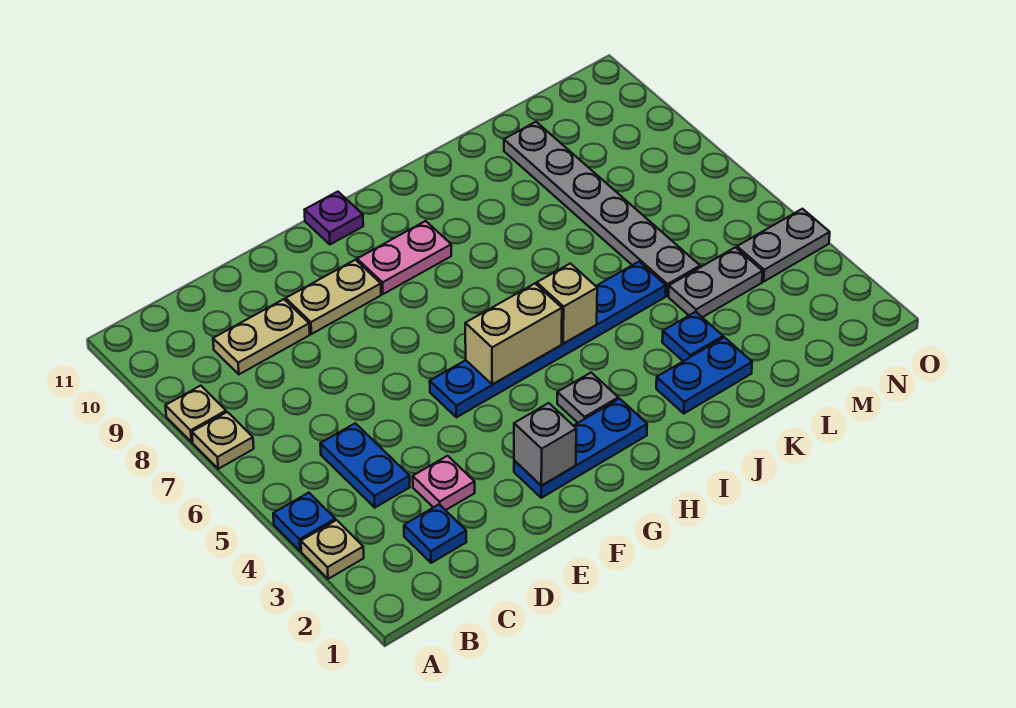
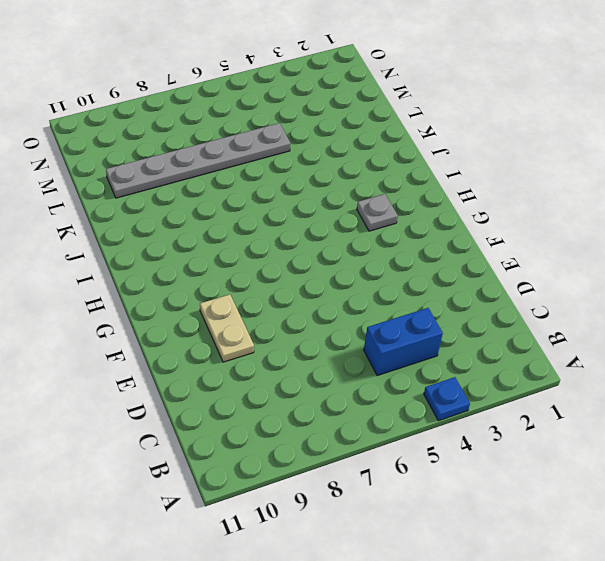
blue 1x2 brick [364,308,443,376] -> blue 1x2 plate [320,423,410,508]
none -> tan 1x1 plate [301,520,364,579]
none -> tan 1x1 plate [192,412,254,469]
none -> tan 1x1 plate [165,386,226,442]

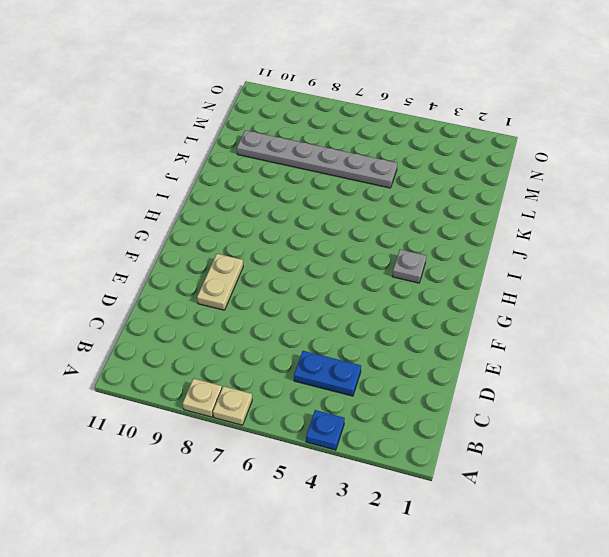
none -> tan 1x1 plate [301,520,364,579]
none -> blue 1x1 plate [404,505,466,563]
none -> tan 1x2 plate [213,299,310,374]

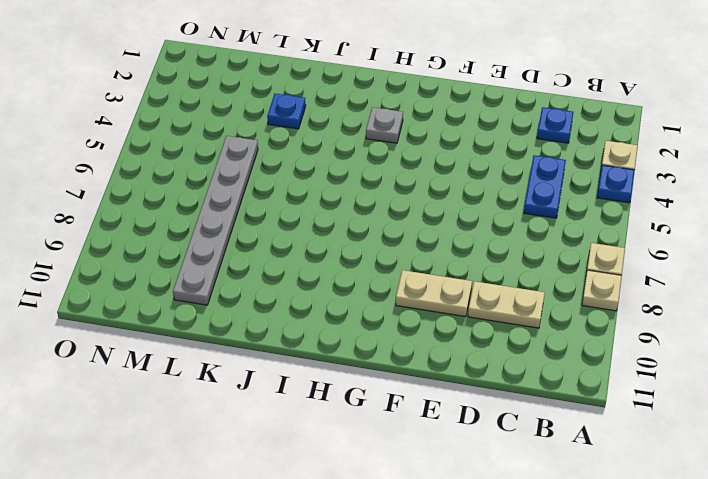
none -> pink 1x1 plate [413,456,475,510]
none -> blue 1x3 plate [514,399,647,498]
none -> blue 1x6 plate [430,262,666,417]

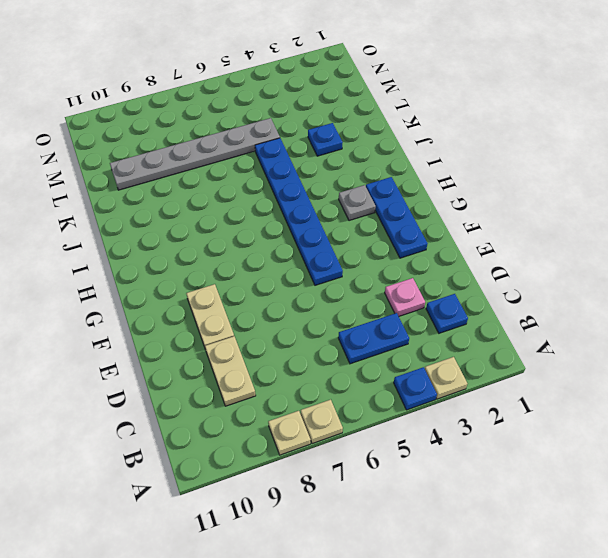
none -> pink 1x2 plate [357,221,451,294]
none -> purple 1x1 plate [305,192,363,244]
none -> blue 1x2 plate [656,337,752,413]

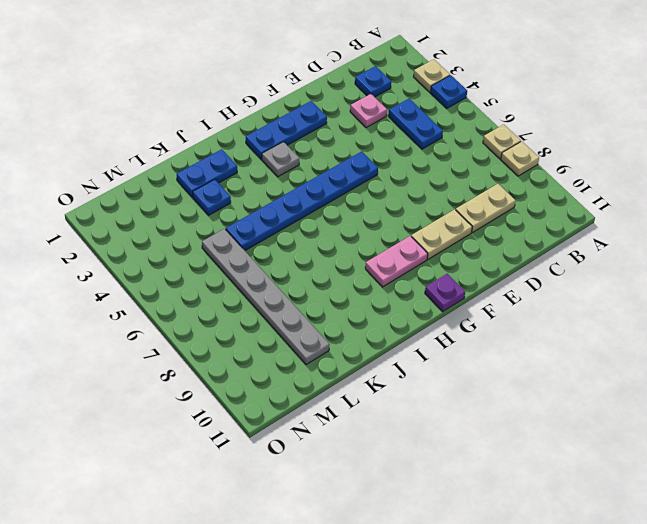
none -> grey 1x2 plate [668,247,763,317]
none -> grey 1x2 plate [737,209,830,282]
none -> grey 1x1 brick [514,403,576,486]

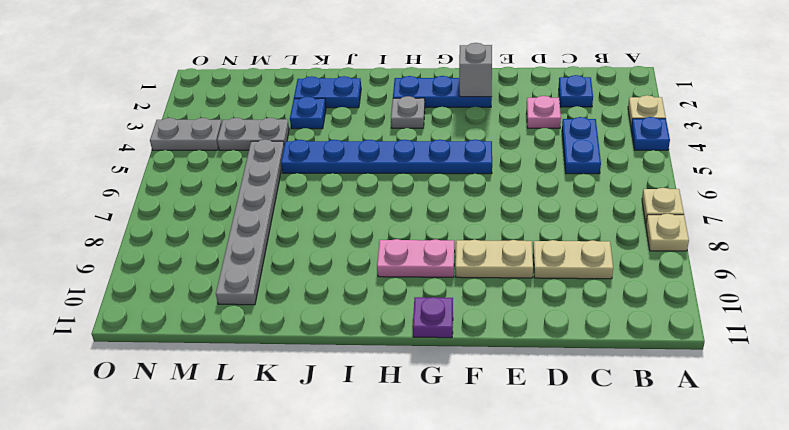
none -> tan 1x2 brick [465,284,562,384]
none -> tan 1x1 brick [537,263,597,343]

